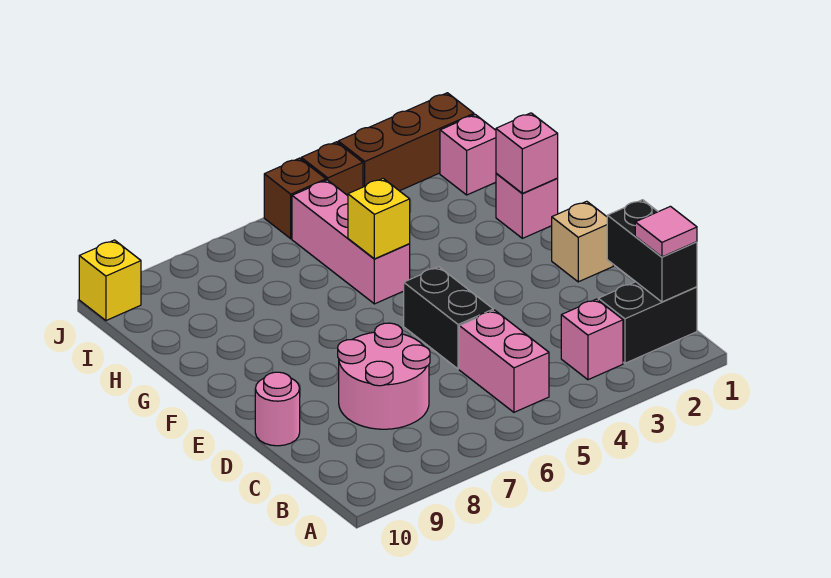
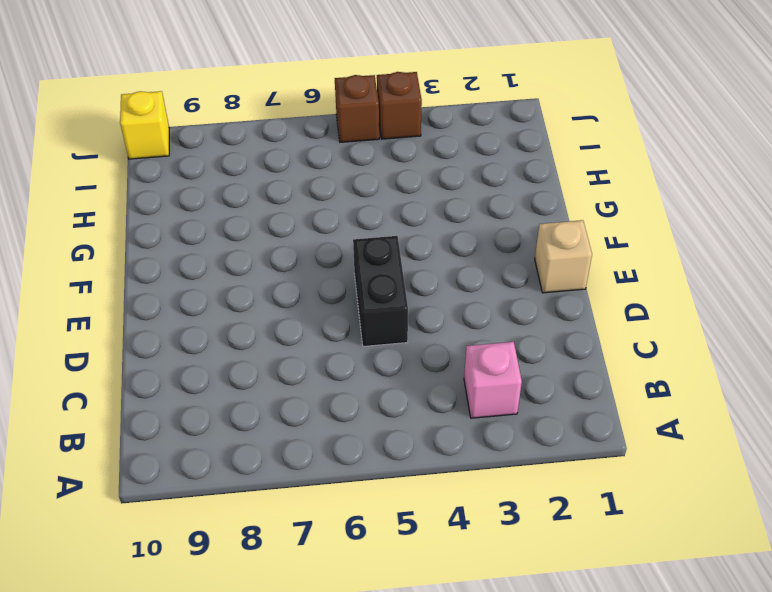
none -> black 1x2 brick [598,282,697,363]
none -> pink 1x2 brick [459,310,549,412]
none -> pink 2x2 round brick [338,323,430,429]

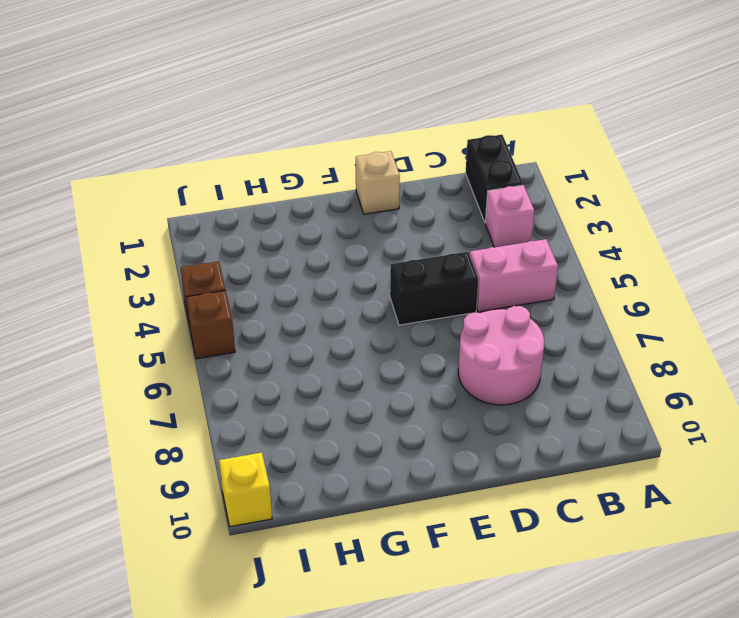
none -> pink 1x1 round brick [255,372,300,446]
none -> pink 1x1 brick [496,173,558,238]
none -> pink 1x3 brick [292,180,410,304]

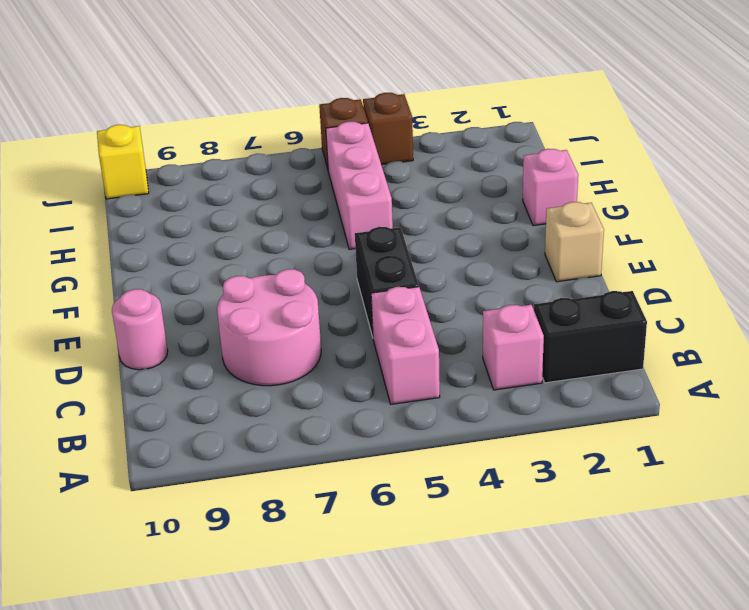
none -> pink 1x1 brick [440,115,496,195]
none -> brown 1x3 brick [338,93,474,191]
none -> black 1x2 brick [607,200,697,302]

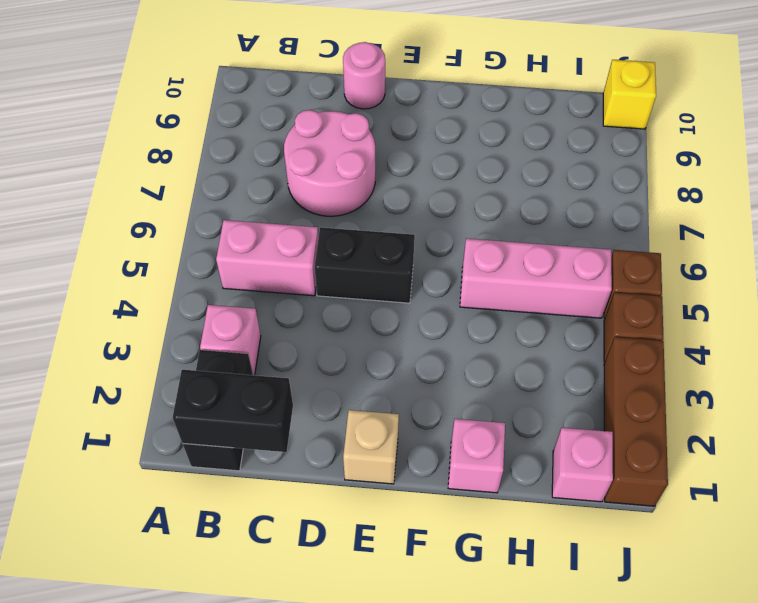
none -> pink 1x1 brick [496,113,558,193]
none -> yellow 1x1 brick [348,179,410,259]
none -> pink 1x1 tile [635,206,697,257]

